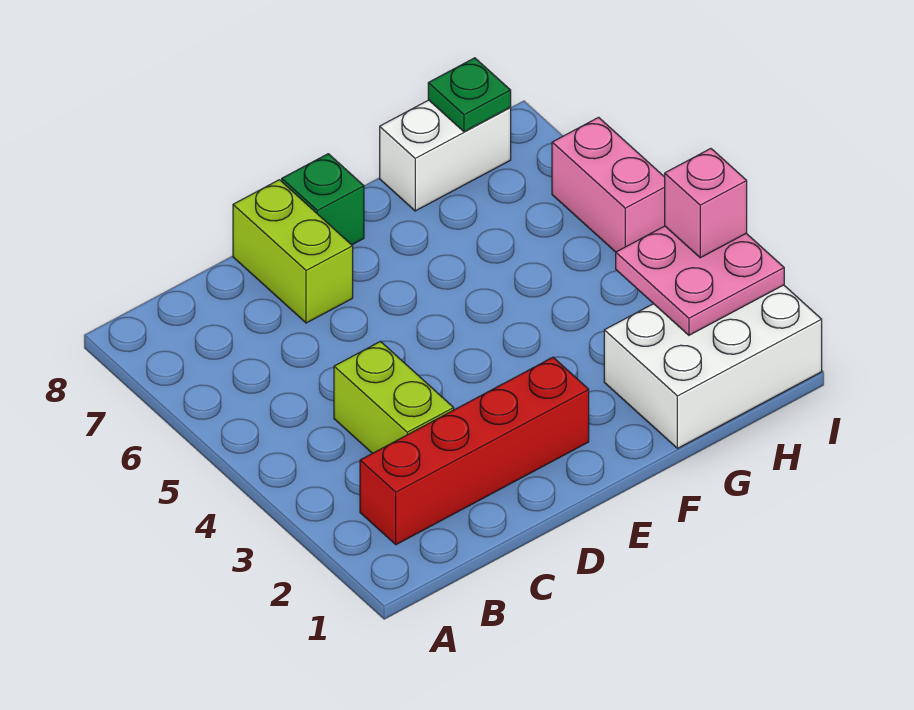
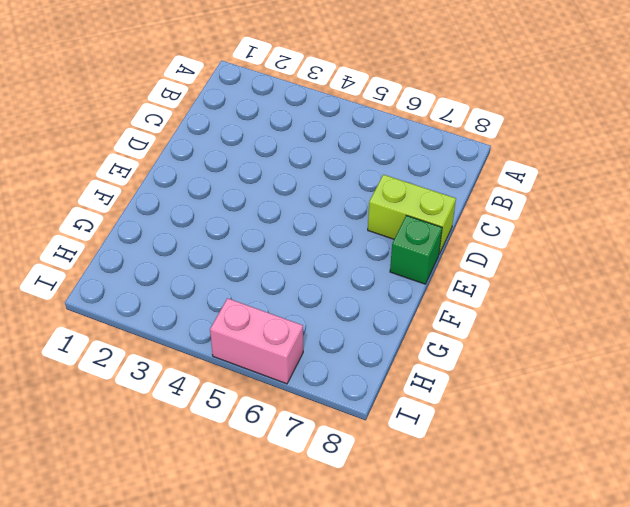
none -> red 1x4 brick [360,357,589,545]
none -> lime 1x2 brick [334,342,454,453]

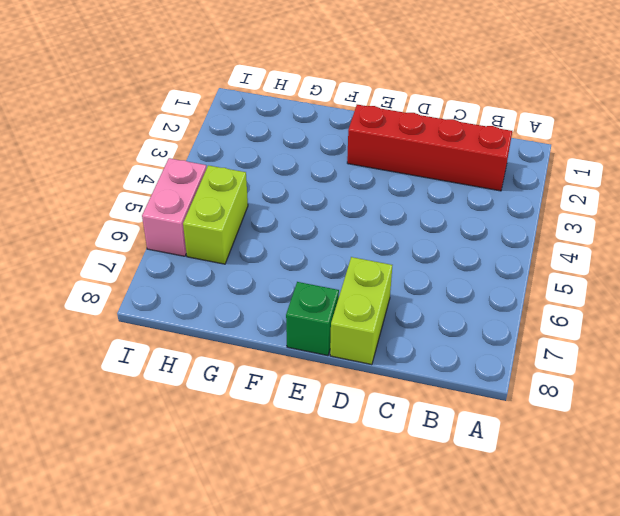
lime 1x2 brick [183,165,248,264] -> lime 1x2 brick moved to [334,342,454,453]
none -> white 2x3 brick [604,285,822,449]
none -> white 1x2 brick [380,100,511,211]

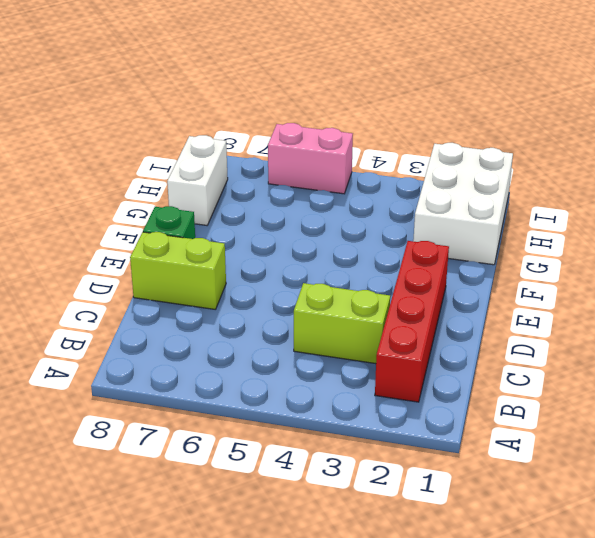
none -> pink 2x2 plate [616,226,784,335]
none -> green 1x1 plate [428,58,511,132]

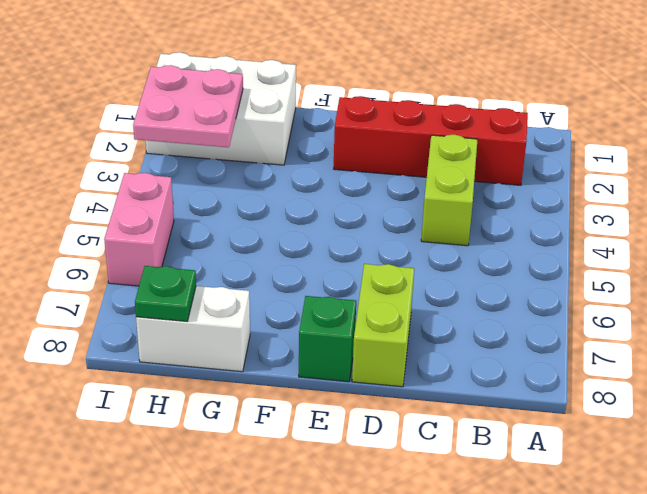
none -> pink 1x1 brick [665,149,747,258]

